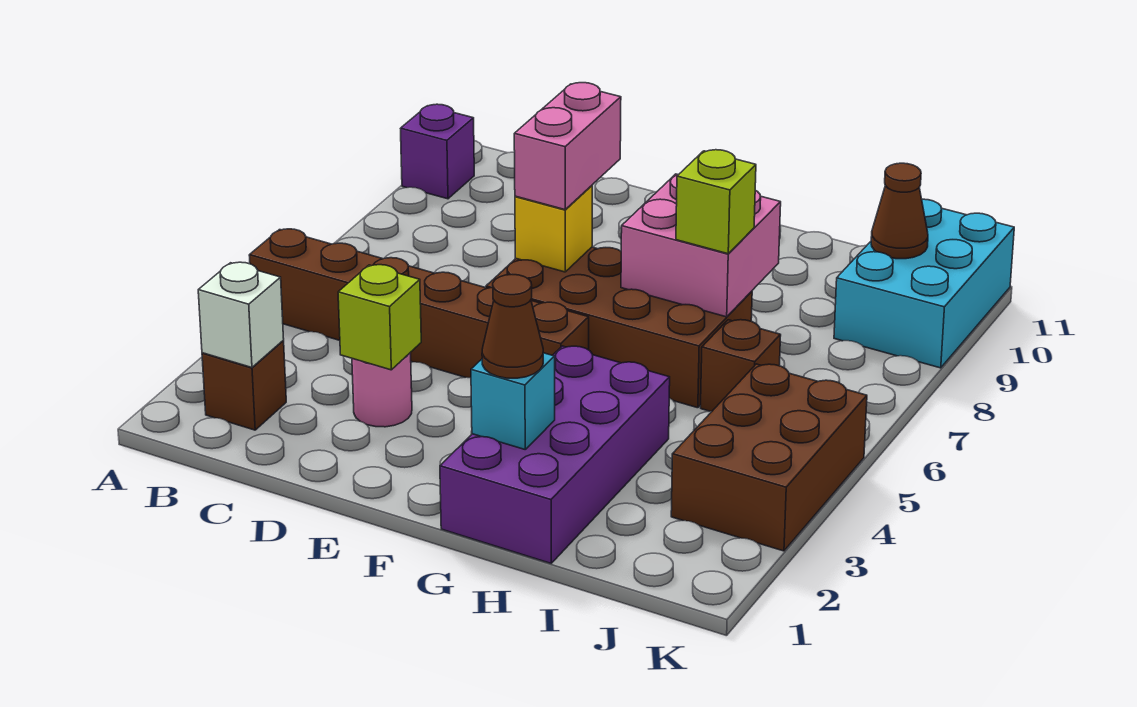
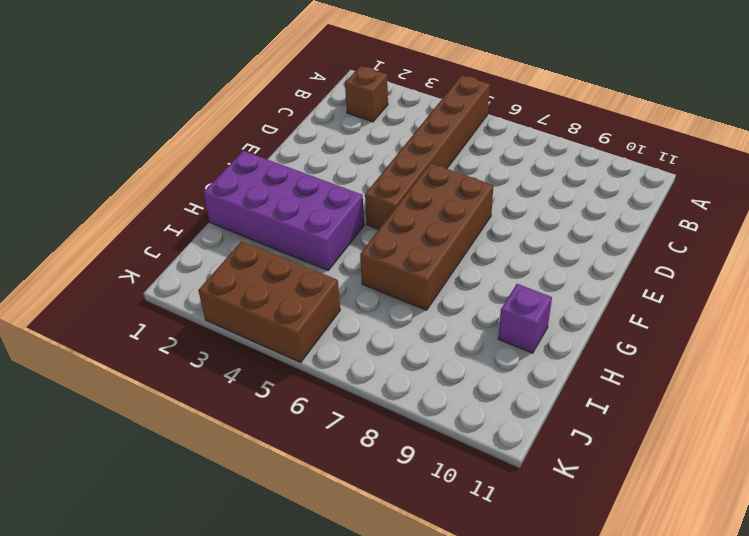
purple 1x1 brick [498,284,552,353] -> purple 1x1 brick moved to [401,104,474,199]
none -> pink 1x1 round brick [352,352,412,427]
none -> brown 1x1 brick [701,320,781,411]
none -> cyan 2x3 brick [834,199,1014,368]

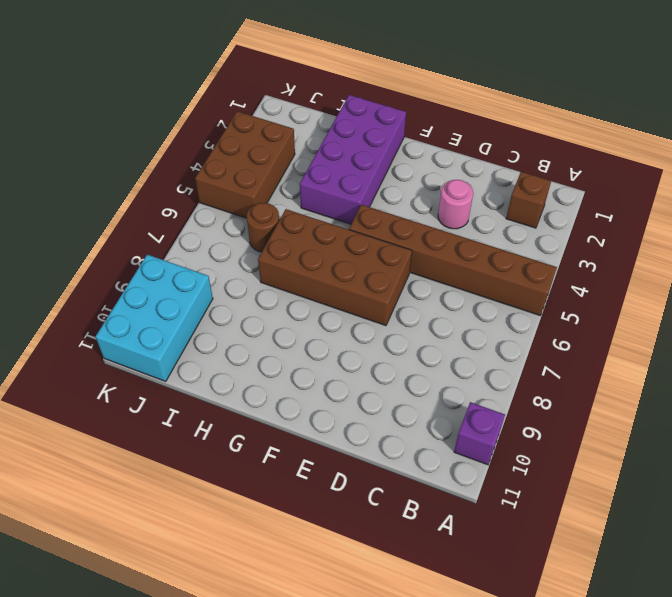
brown 1x1 round brick [247,203,279,252] -> brown 1x1 brick [701,320,781,411]
none -> white 1x1 brick [198,262,284,368]
none -> lime 1x1 brick [338,265,421,370]
none -> yellow 1x1 brick [515,186,592,272]

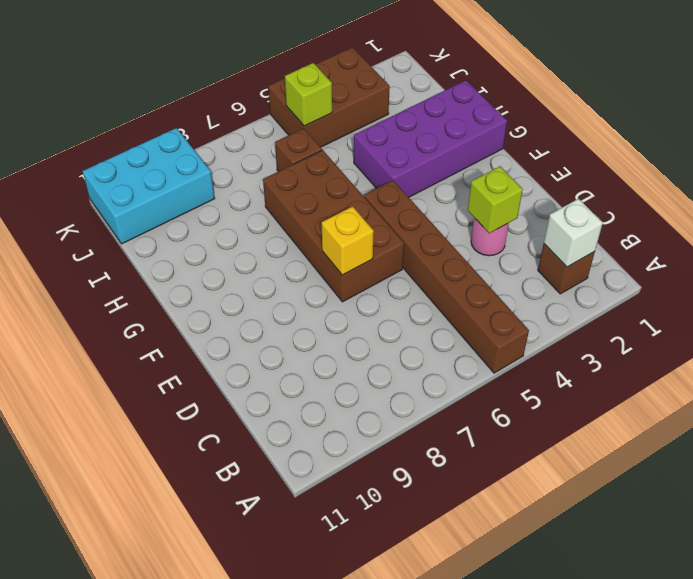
lime 1x1 brick [285,63,332,126] -> lime 1x1 brick moved to [676,150,756,254]
none -> purple 1x1 brick [401,104,474,199]
none -> cyan 1x1 brick [471,353,555,449]
none -> pink 2x2 brick [621,174,781,317]

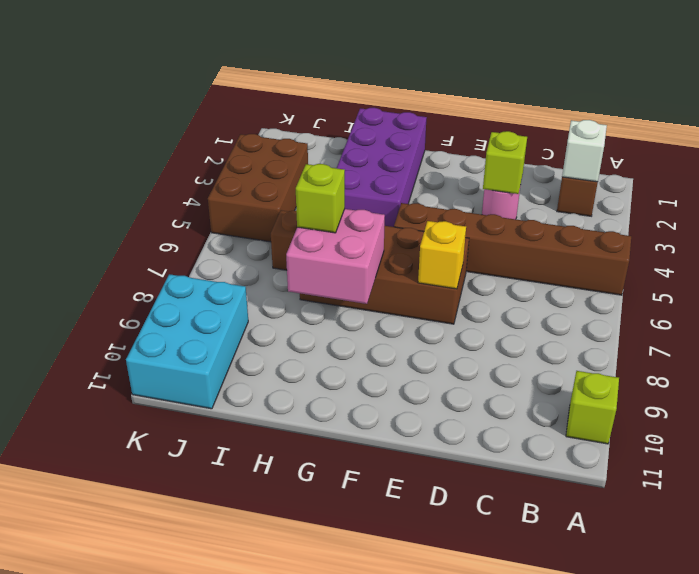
lime 1x1 brick [566,371,619,444] -> purple 1x1 brick [401,104,474,199]
none -> cyan 1x1 brick [471,353,555,449]
none -> brown 1x1 cone [871,163,928,259]
none -> pink 1x2 brick [514,83,621,210]

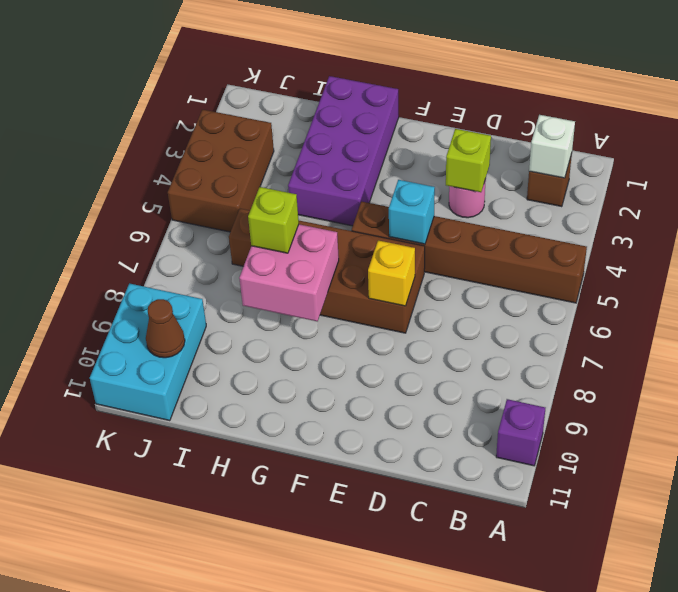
cyan 1x1 brick [389,180,435,244] -> cyan 1x1 brick moved to [471,353,555,449]
none -> pink 1x2 brick [514,83,621,210]
none -> brown 1x1 cone [482,275,543,378]

